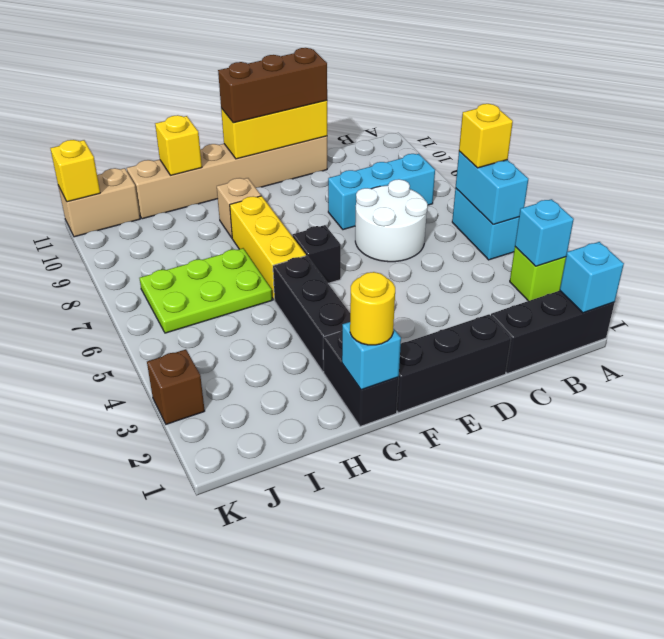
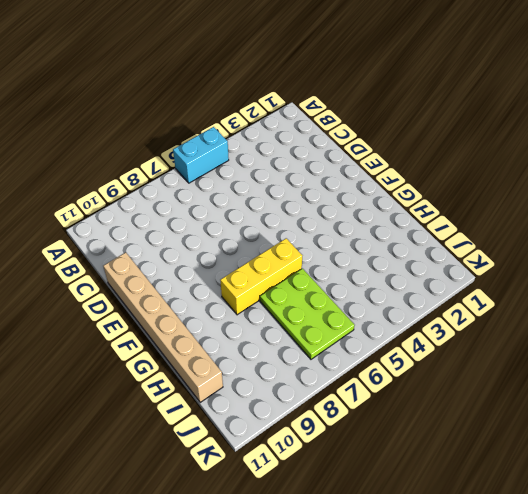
none -> black 1x3 brick [491,291,615,374]
none -> lime 1x1 brick [510,247,566,301]
none -> cyan 1x3 brick [328,154,435,230]

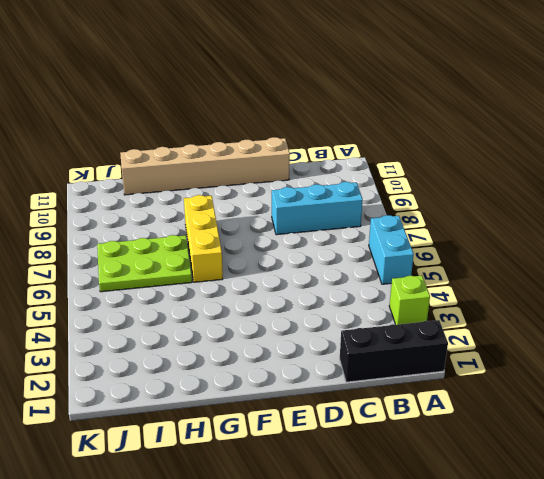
none -> white 2x2 round brick [355,179,428,262]
none -> black 1x3 brick [397,314,511,413]
none -> black 1x1 brick [293,225,341,283]

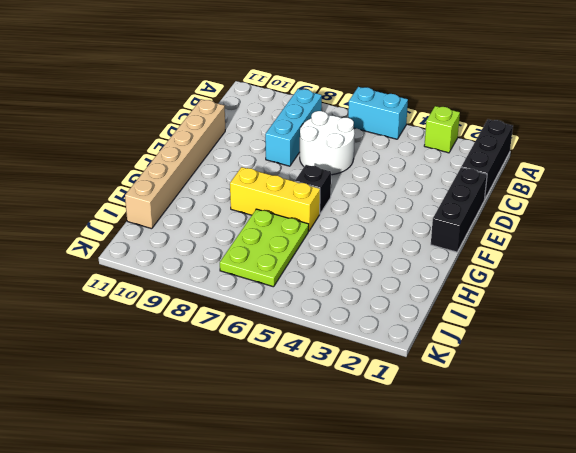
none -> black 1x2 brick [323,331,399,427]
none -> black 1x3 brick [273,256,350,372]
none -> tan 1x1 brick [217,178,261,238]

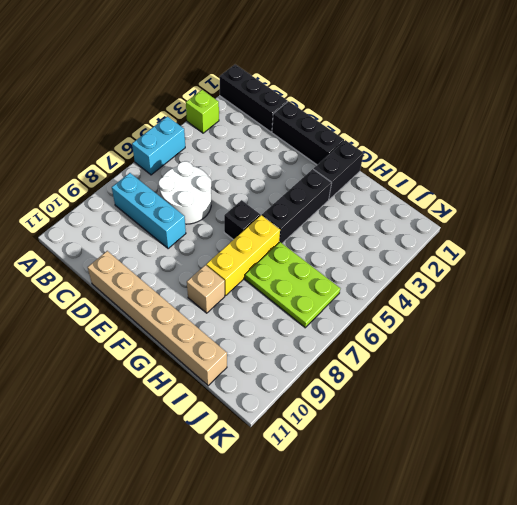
none -> tan 1x2 brick [58,168,140,237]
none -> brown 1x1 brick [147,349,205,424]
none -> cyan 1x1 brick [560,242,624,313]

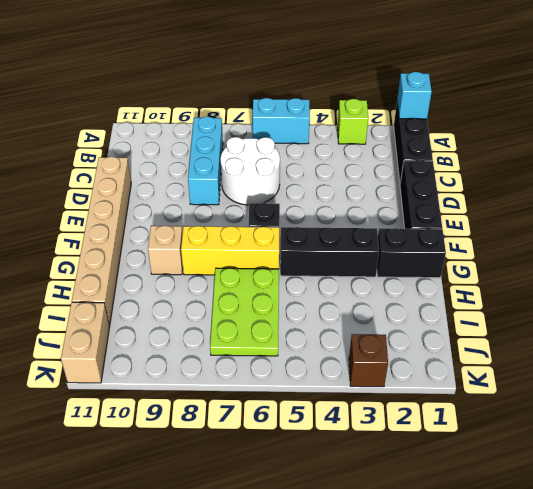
none -> cyan 1x1 brick [515,199,574,266]
none -> cyan 1x2 brick [456,151,528,224]
none -> yellow 1x3 brick [221,100,327,159]

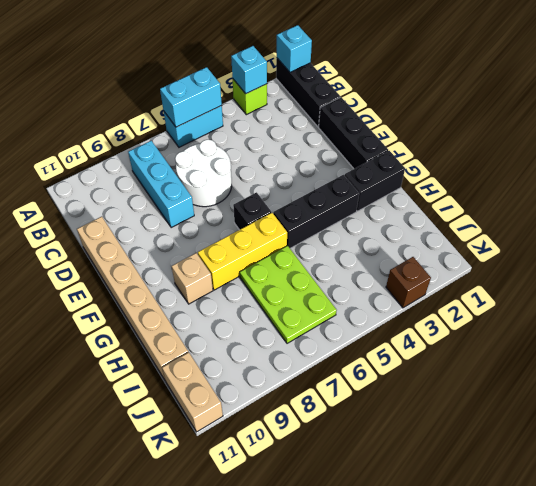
none -> yellow 1x3 brick [221,100,327,159]
none -> cyan 1x1 brick [342,322,401,390]
none -> yellow 1x1 brick [155,115,202,175]

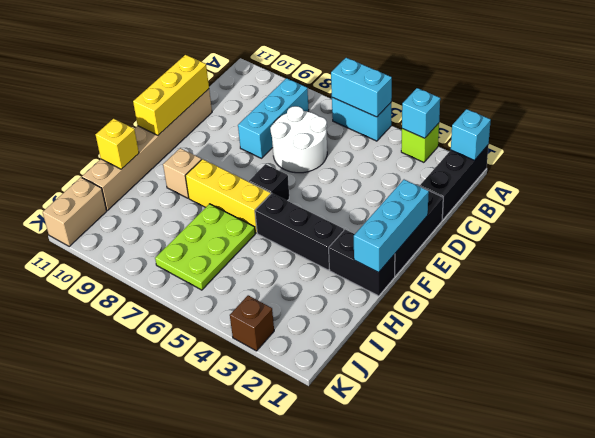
cyan 1x3 brick [354,180,429,272] -> cyan 1x1 brick [342,322,401,390]
none -> yellow 1x1 brick [50,140,100,202]
none -> yellow 1x1 brick [459,104,513,168]
none -> brown 1x3 brick [218,48,327,123]

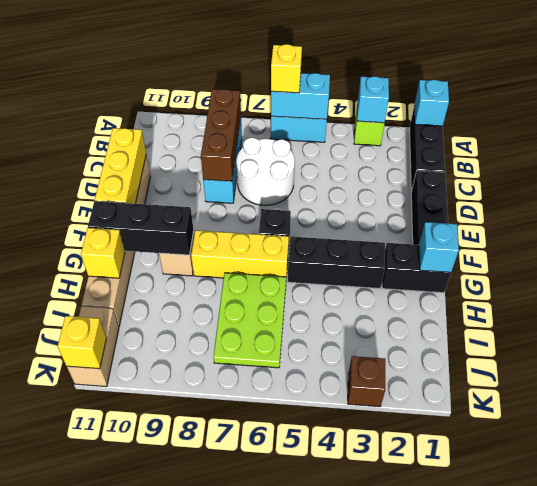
brown 1x3 brick [201,89,241,181] -> brown 1x3 brick moved to [218,48,327,123]
black 1x3 brick [88,201,194,255] -> none
none -> yellow 1x1 round brick [350,272,395,345]

